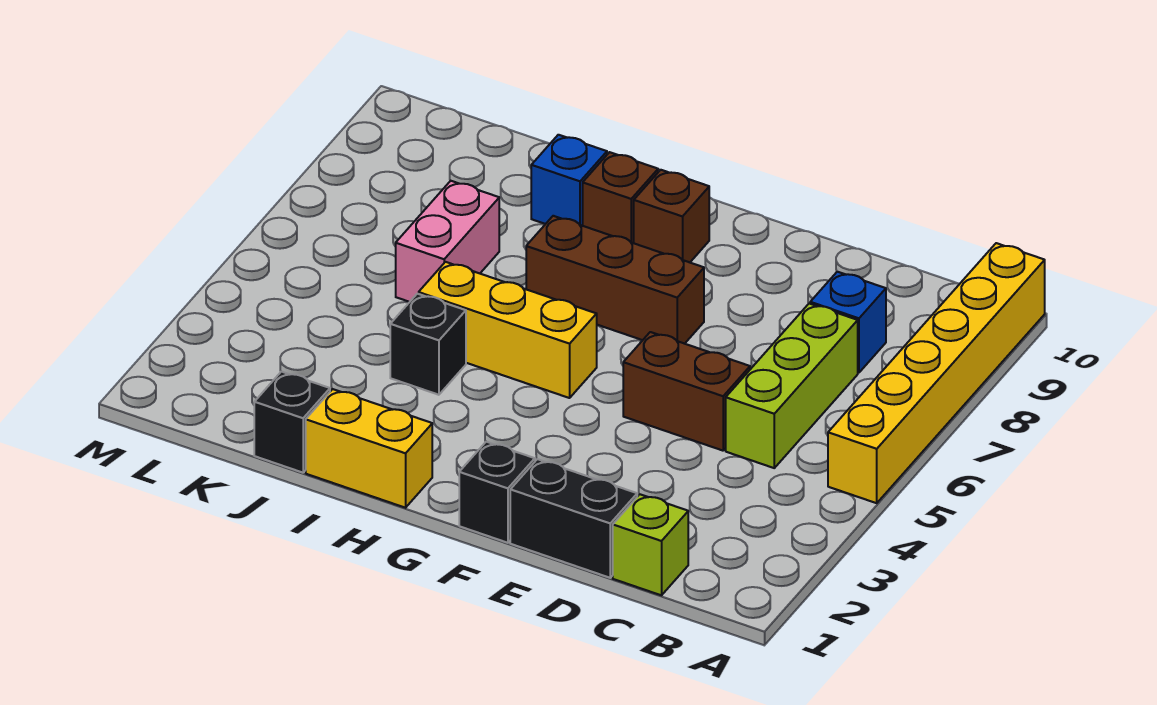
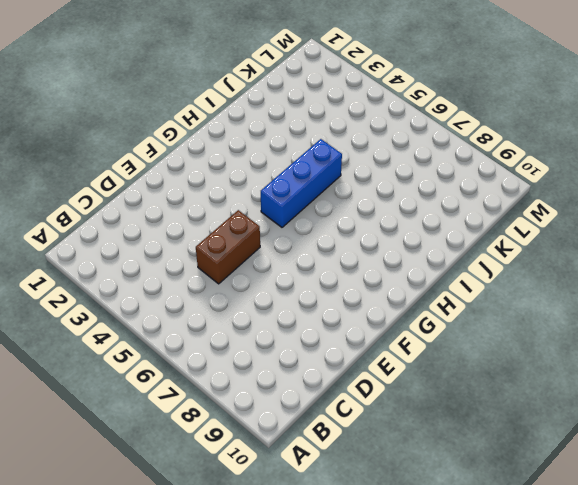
blue 1x3 brick [261,139,342,227] -> yellow 1x3 brick [419,262,597,398]
none -> yellow 1x6 brick [828,243,1045,503]
none -> lime 1x1 brick [613,494,688,595]
none -> lime 1x3 brick [726,303,858,468]

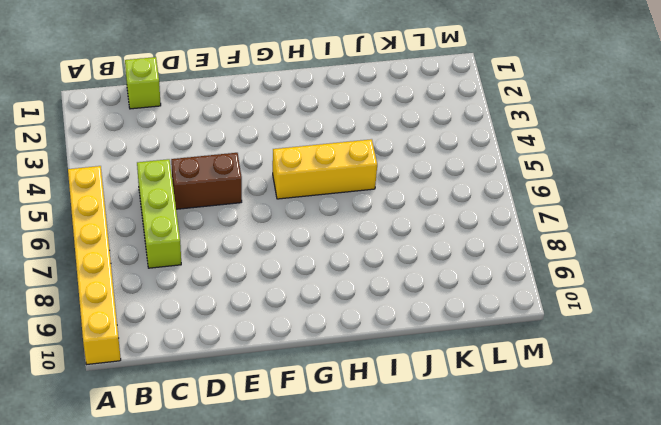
none -> blue 1x1 brick [810,272,886,373]
none -> black 1x2 brick [510,459,637,578]
none -> black 1x1 brick [459,442,535,543]

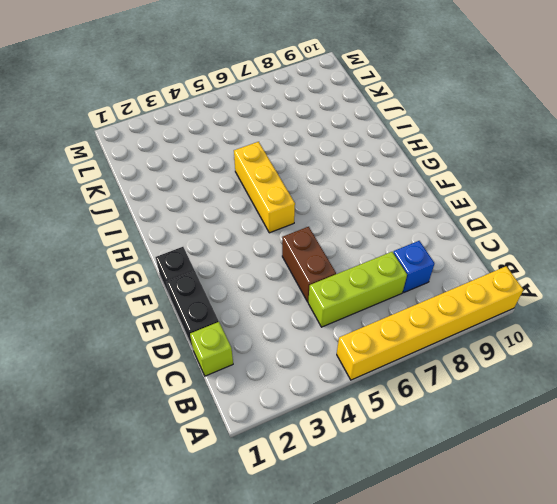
none -> brown 1x3 brick [526,216,704,344]
none -> brown 1x1 brick [634,170,709,262]
none -> yellow 1x2 brick [306,389,432,508]

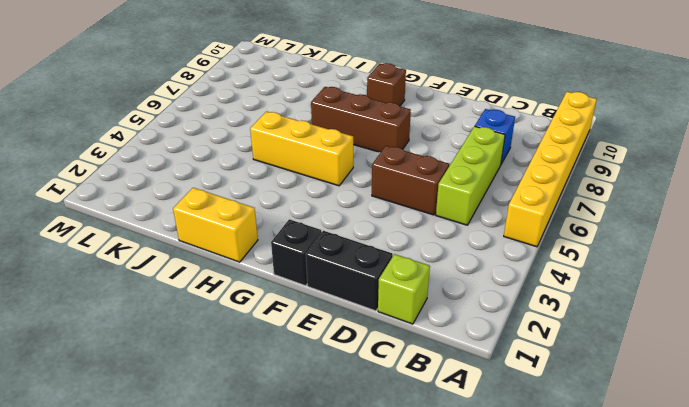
none -> brown 1x1 brick [583,152,658,243]
none -> black 1x1 brick [390,294,466,395]
none -> blue 1x1 brick [531,135,607,226]

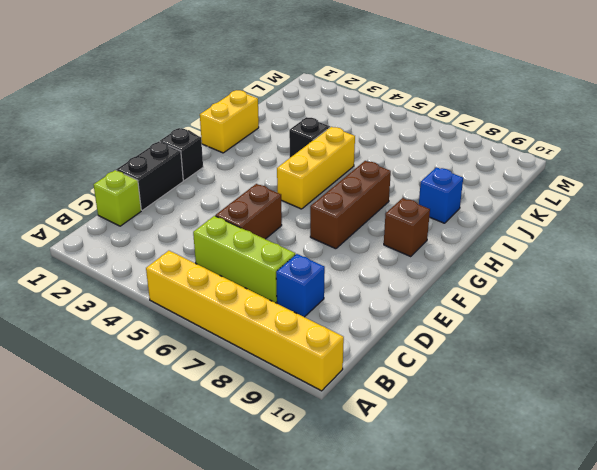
none -> brown 1x1 brick [583,152,658,243]
none -> black 1x1 brick [254,372,330,473]
none -> pink 1x2 brick [396,181,499,302]

